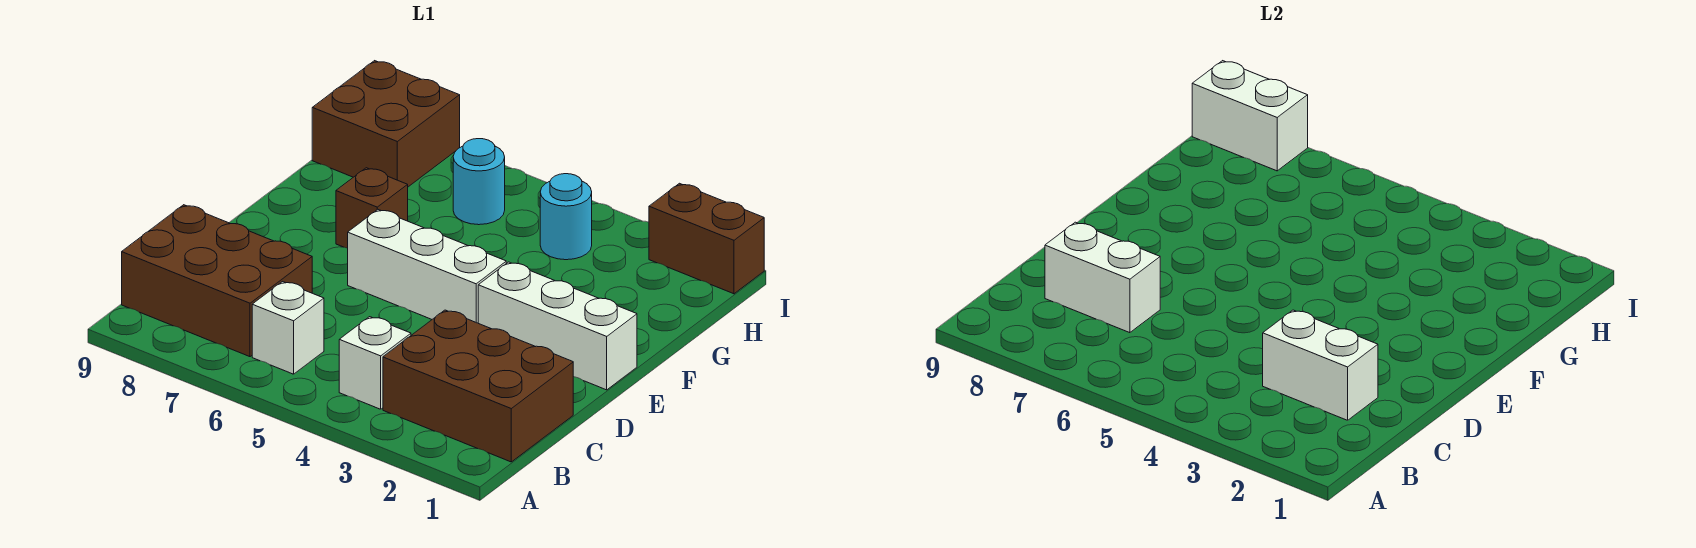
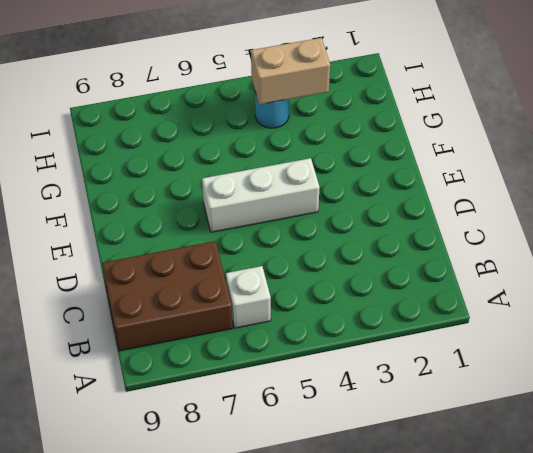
tan 1x2 brick [251,38,330,105] -> none
none -> brown 2x3 brick [383,310,573,462]
none -> white 1x1 brick [339,317,411,409]
none -> white 1x3 brick [478,262,637,390]

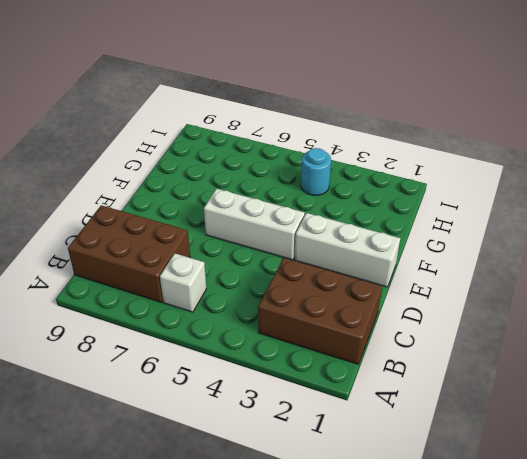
none -> white 1x1 brick [339,317,411,409]
none -> brown 1x1 brick [336,168,408,248]
none -> cyan 1x1 round brick [453,139,505,225]

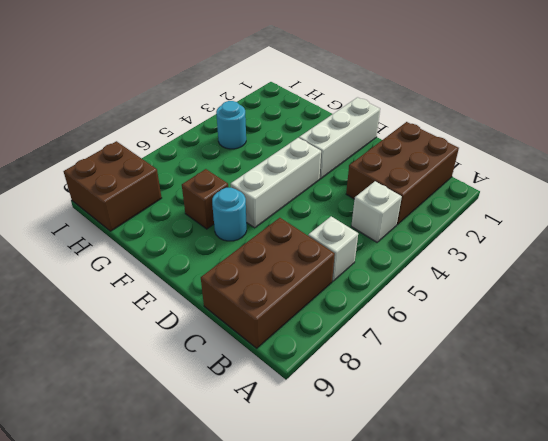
cyan 1x1 round brick [212,188,247,241] -> cyan 1x1 round brick moved to [453,139,505,225]
none -> brown 1x2 brick [649,183,764,294]
none -> white 1x2 brick [1263,310,1378,420]
none -> white 1x2 brick [1045,222,1160,333]

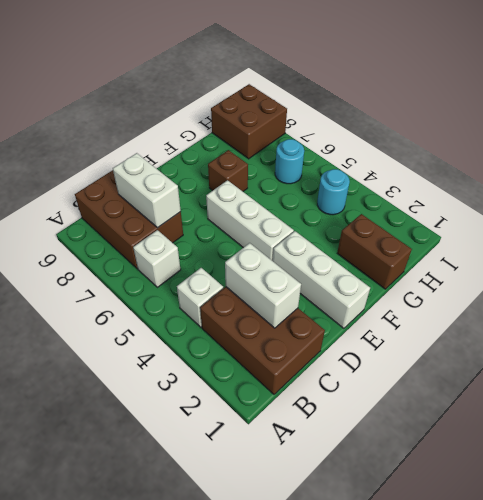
brown 1x2 brick [337,214,412,289] -> brown 1x2 brick moved to [649,183,764,294]
none -> white 1x2 brick [1192,61,1308,171]

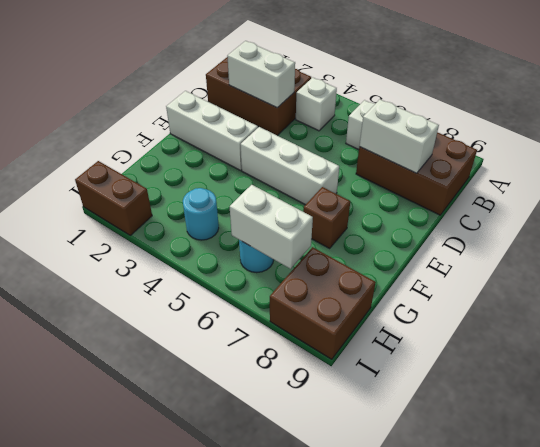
white 1x2 brick [230,185,313,269] -> white 1x2 brick moved to [1192,61,1308,171]

